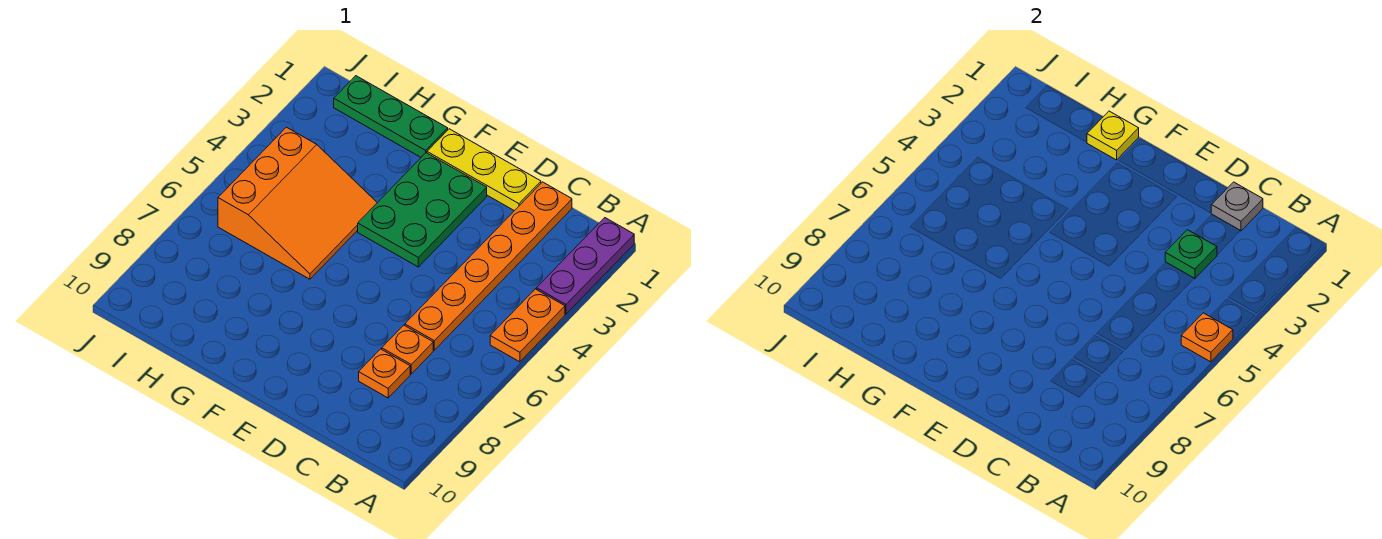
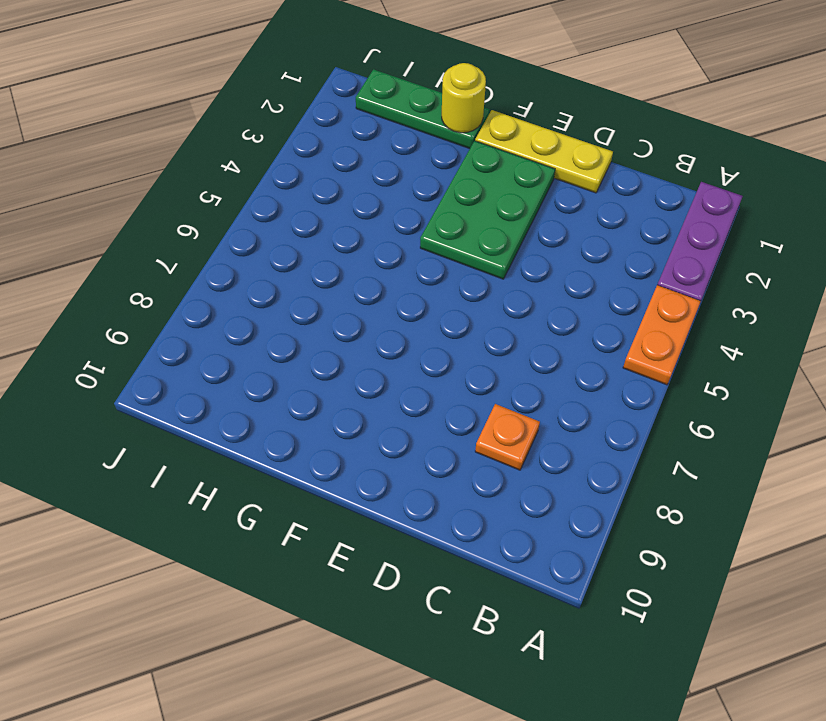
yellow 1x1 round brick [442,63,486,133] -> yellow 1x1 plate [1087,111,1139,160]
none -> orange 1x6 plate [405,182,572,350]
none -> orange 1x1 plate [382,325,433,374]
none -> orange 3x3 slope [218,127,377,279]

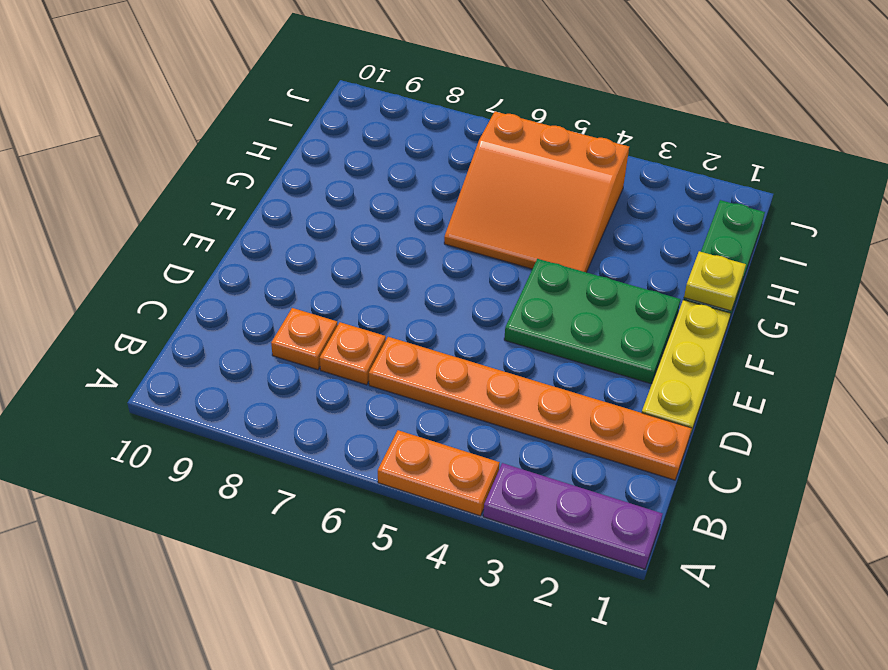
none -> orange 1x1 plate [1181,313,1233,362]
none -> grey 1x1 plate [1211,182,1263,231]
none -> green 1x1 plate [1165,230,1217,279]

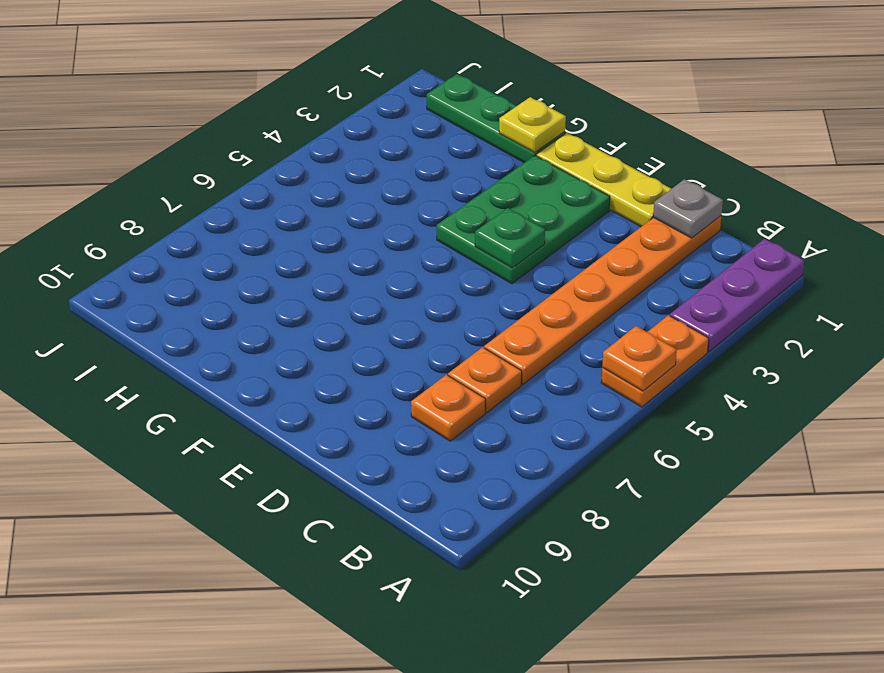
green 1x1 plate [475,208,545,268] -> green 1x1 plate moved to [1165,230,1217,279]
none -> orange 3x3 slope [218,127,377,279]

